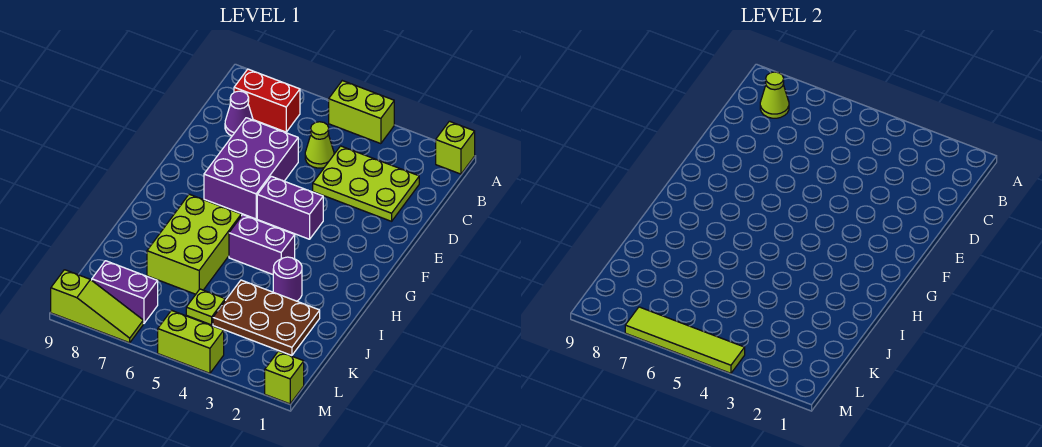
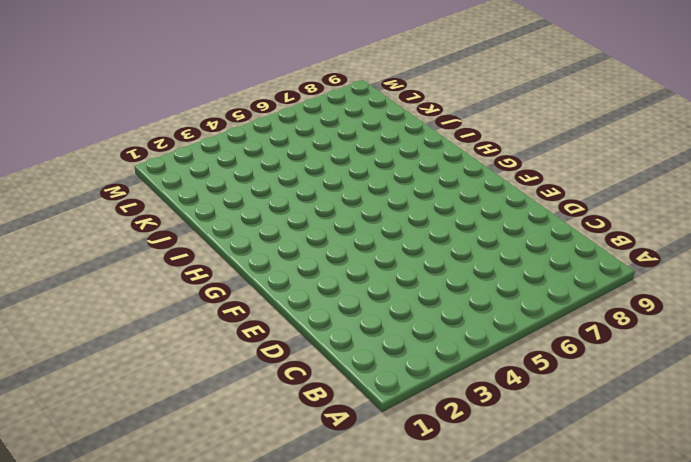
none -> lime 1x1 brick [436,121,475,174]
none -> lime 1x2 brick [329,81,394,144]
none -> red 1x2 brick [234,69,300,132]

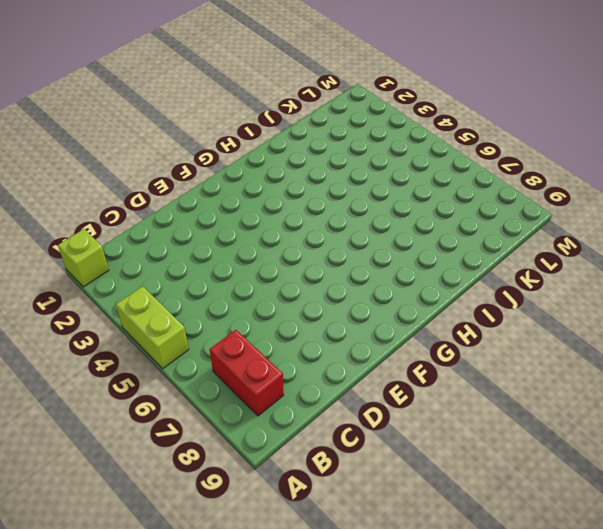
none -> lime 2x3 plate [313,146,419,221]
none -> lime 1x1 cone [305,122,334,168]
none -> purple 1x1 cone [225,91,253,136]

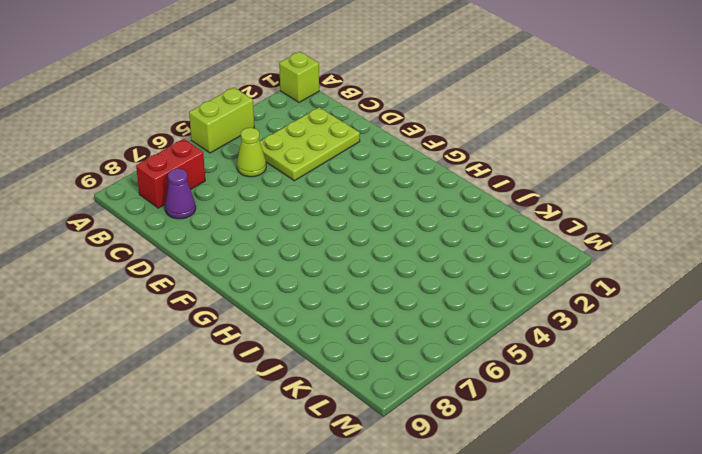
none -> purple 2x3 brick [204,118,298,219]
none -> purple 1x2 brick [257,176,323,239]
none -> purple 1x2 brick [229,215,295,274]

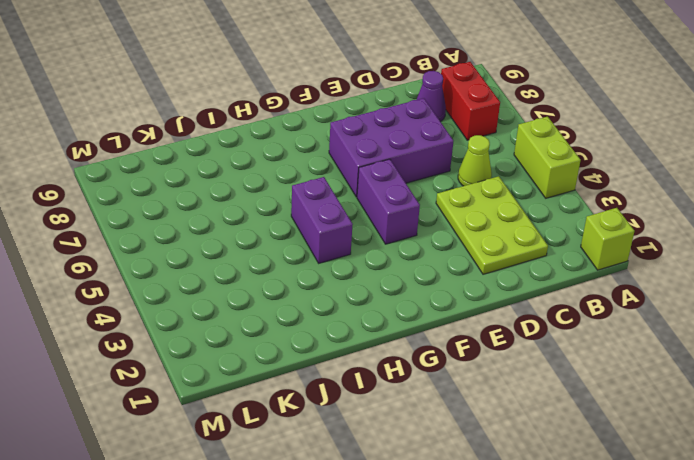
none -> lime 2x3 brick [147,194,241,294]
none -> purple 1x1 round brick [273,257,302,301]
none -> brown 2x3 plate [213,280,320,355]

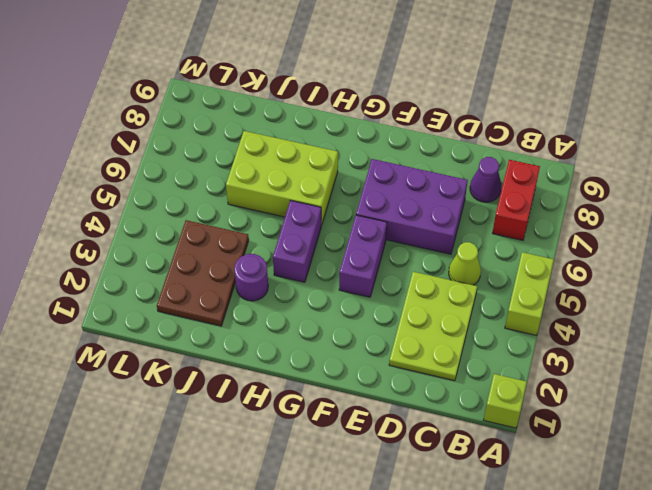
none -> lime 1x1 plate [186,289,225,325]
none -> purple 1x2 brick [92,261,158,324]
none -> lime 1x1 brick [265,351,304,404]

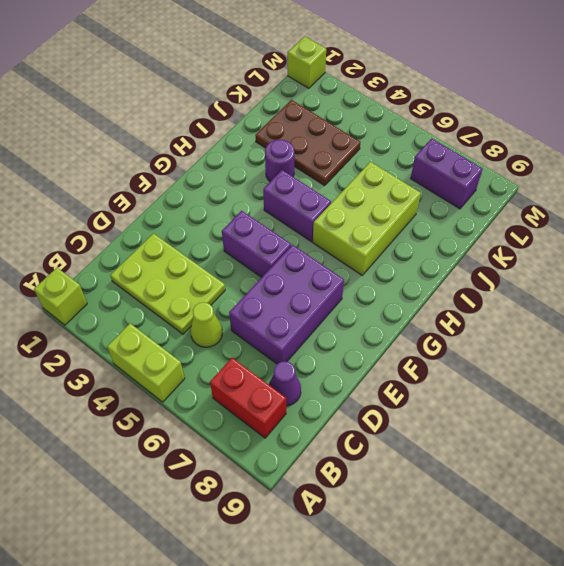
none -> lime 1x1 plate [186,289,225,325]
none -> lime 1x2 brick [158,310,224,373]
none -> lime 1x3 slope [51,270,143,343]

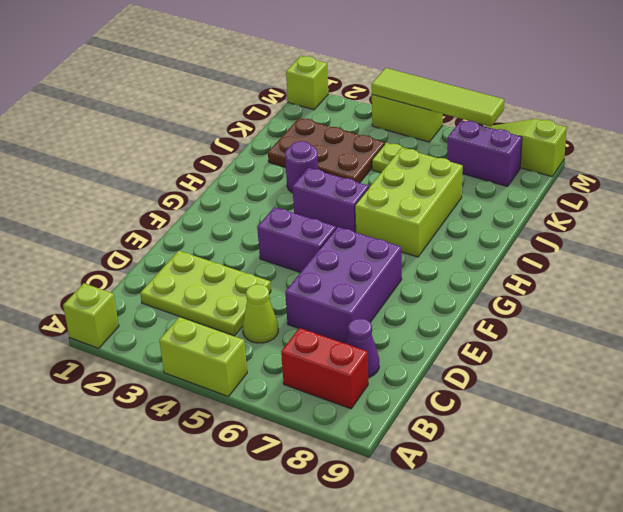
none -> lime 1x1 cone [760,72,789,118]

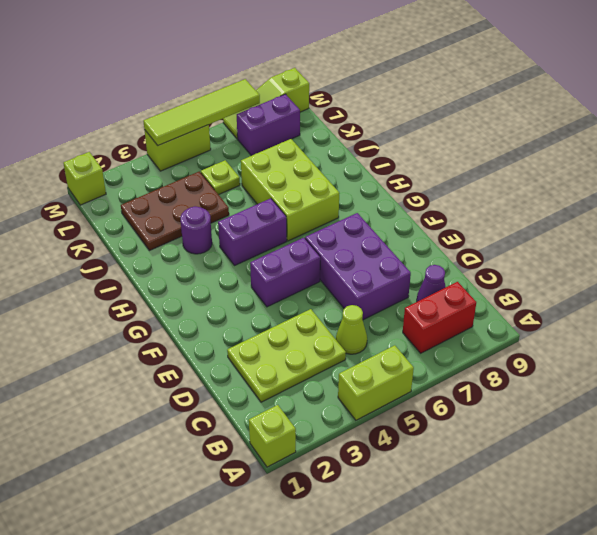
none -> lime 1x1 cone [760,72,789,118]

